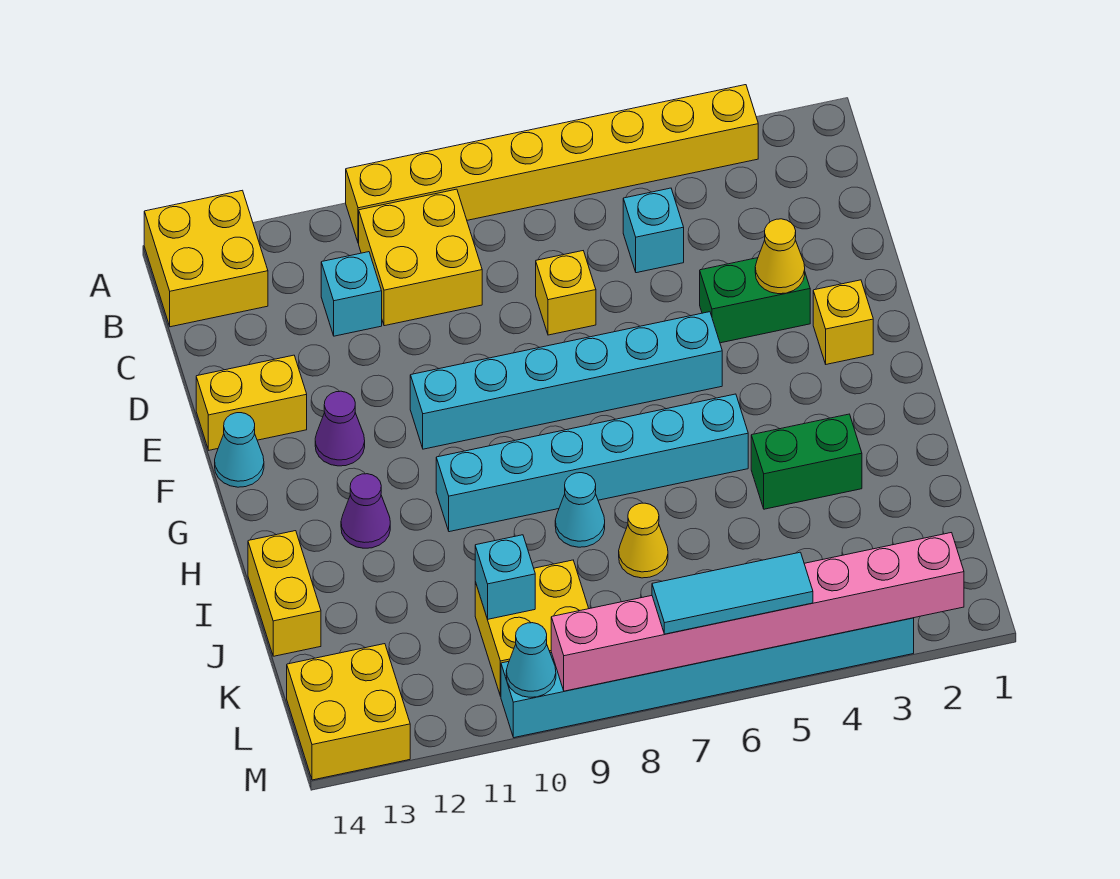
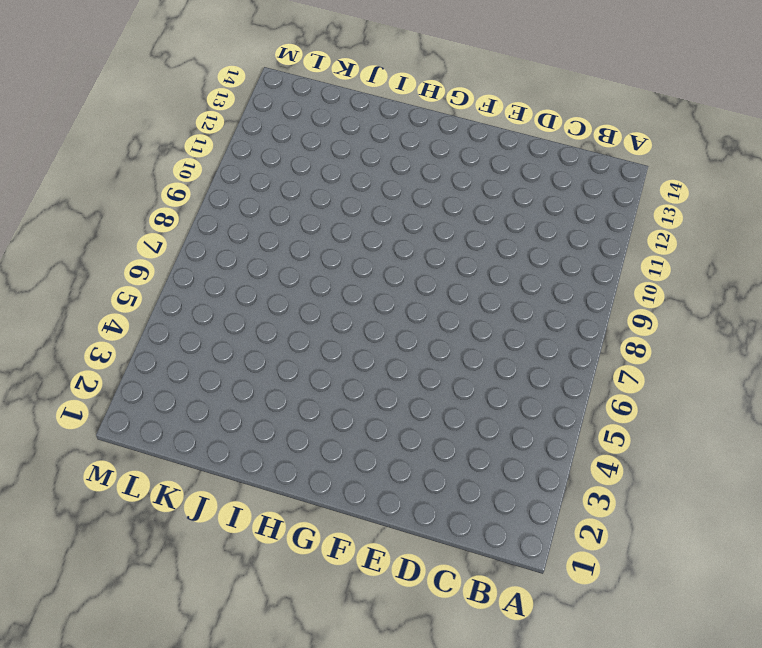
none -> yellow 1x8 brick [346,85,758,243]
none -> yellow 2x2 brick [144,190,268,327]
none -> yellow 2x2 brick [359,189,482,326]

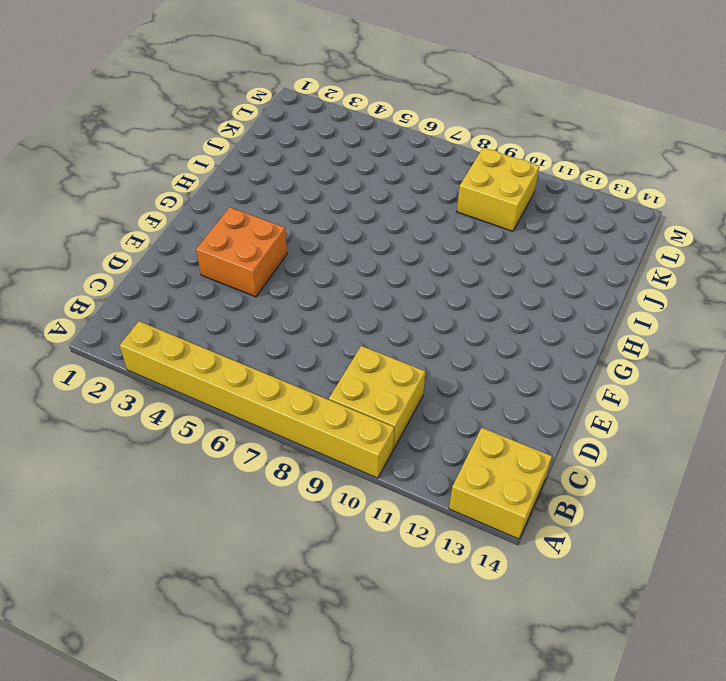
orange 2x2 brick [196,207,287,297] -> green 1x2 brick [700,258,810,343]
none -> cyan 1x1 brick [623,188,684,273]
none -> cyan 1x1 brick [321,252,382,336]
none -> yellow 1x1 brick [536,251,596,335]

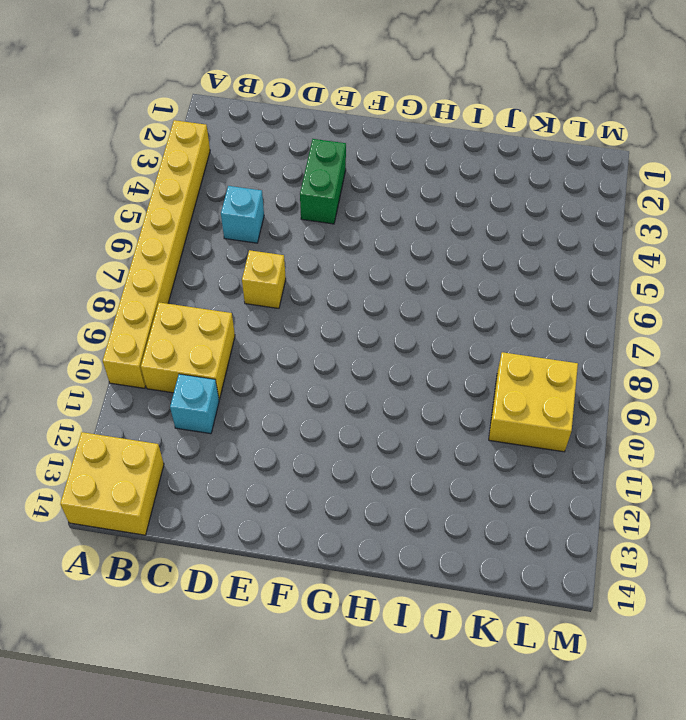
none -> yellow 1x2 brick [196,355,307,450]
none -> yellow 1x1 brick [813,280,873,364]
none -> cyan 1x6 brick [410,312,722,449]

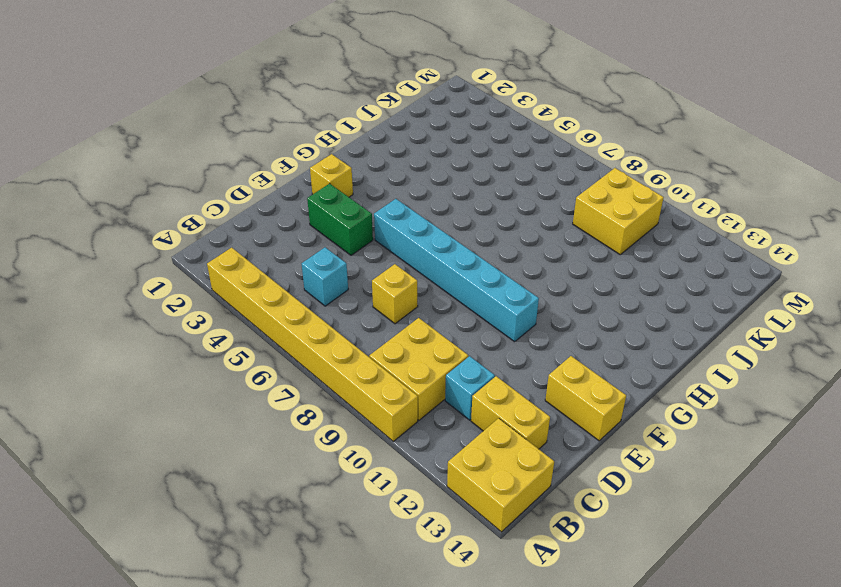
yellow 1x2 brick [471,376,550,449] -> yellow 1x2 brick turned to [248,531,321,656]
none -> purple 1x1 cone [315,391,365,466]
none -> cyan 1x1 cone [215,413,264,487]
none -> cyan 1x6 brick [436,394,748,532]

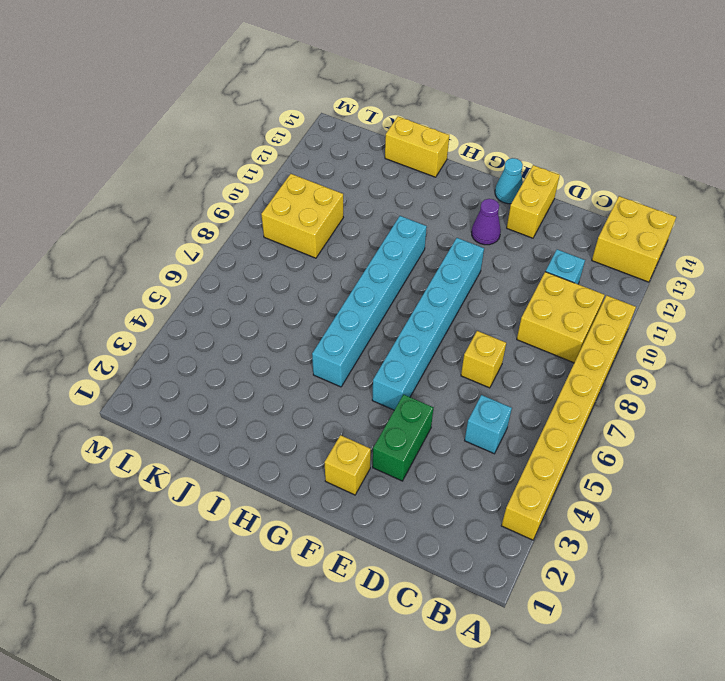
none -> purple 1x1 cone [341,474,390,548]
none -> green 1x2 brick [751,414,862,509]
none -> cyan 1x1 cone [555,473,605,547]

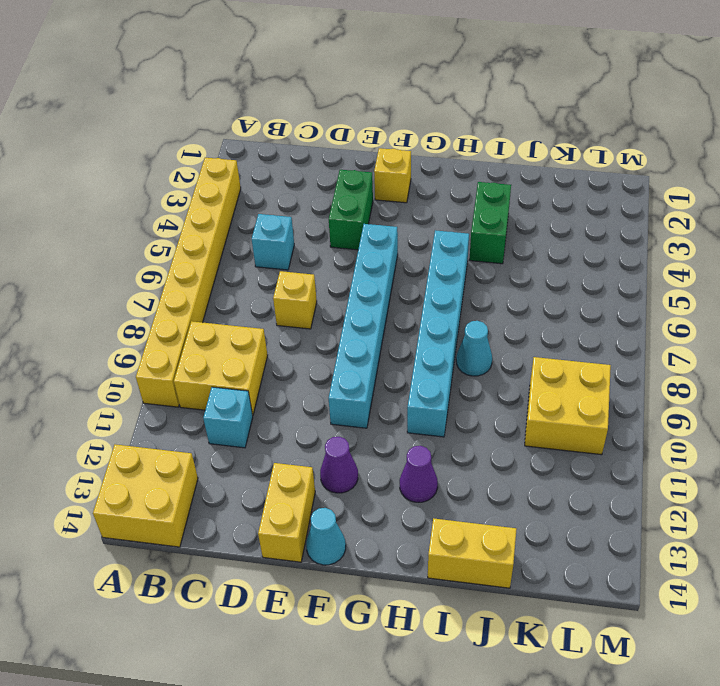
none -> yellow 1x1 cone [619,503,668,578]
none -> yellow 2x2 brick [287,644,410,780]
none -> cyan 1x8 brick [501,618,914,738]

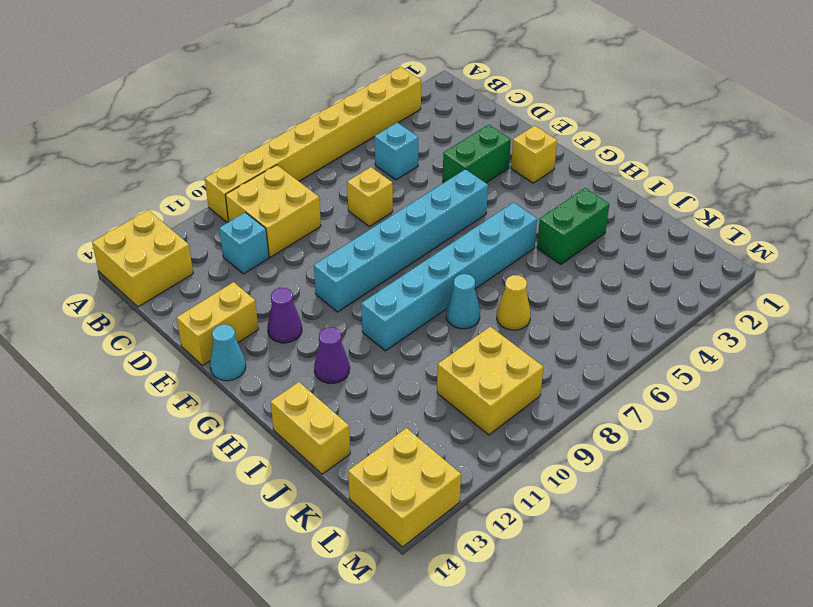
none -> cyan 1x8 brick [501,618,914,738]
none -> yellow 1x1 cone [755,219,805,294]
none -> cyan 1x1 brick [475,535,535,619]

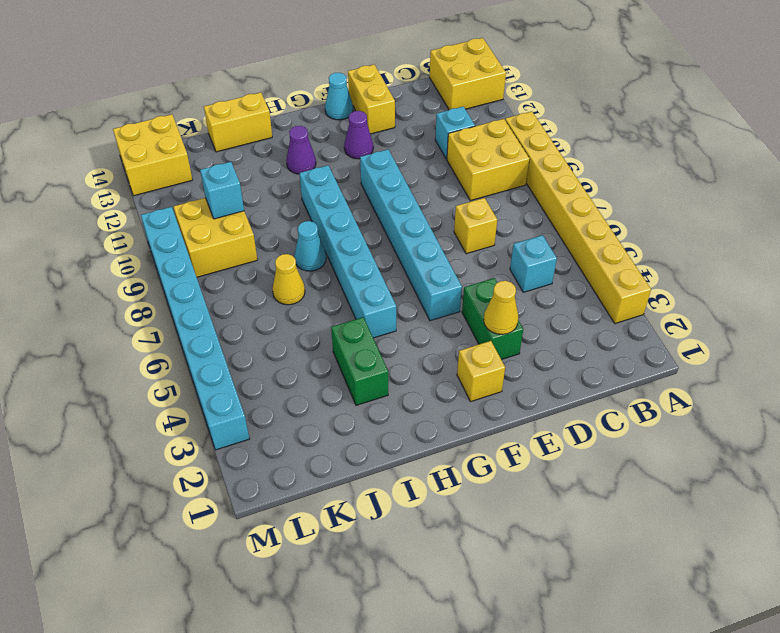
none -> pink 1x8 brick [551,533,964,691]
none -> cyan 1x1 cone [506,623,556,697]
none -> cyan 1x3 tile [652,552,813,634]

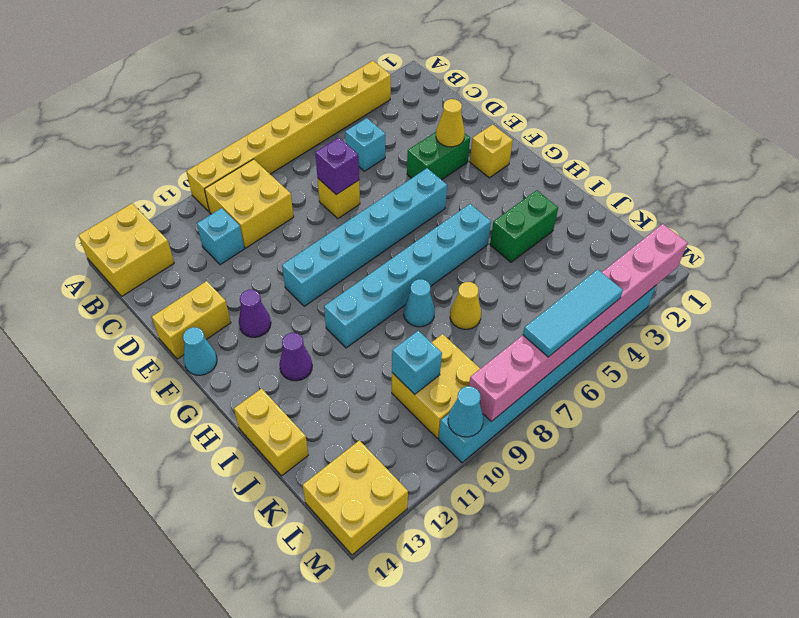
purple 1x1 brick [315,138,359,195] -> none

